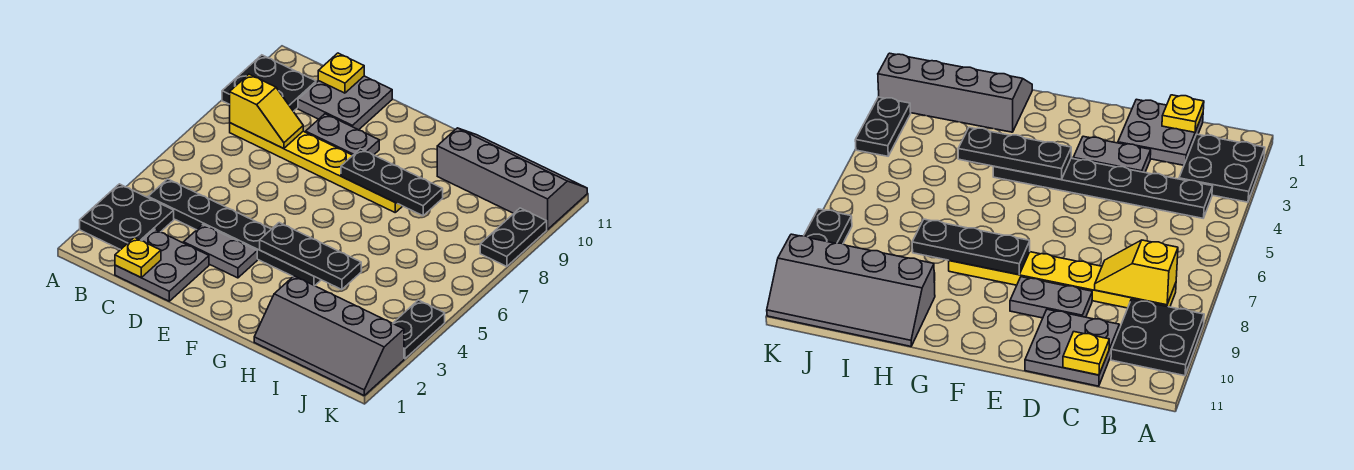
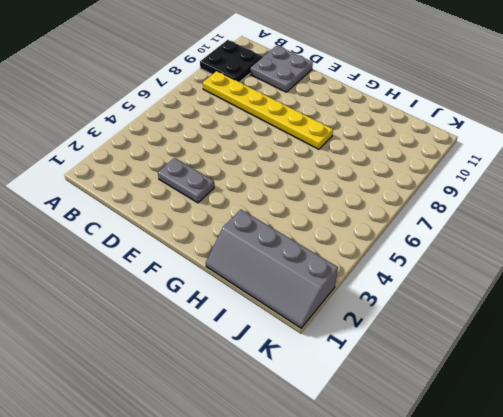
none -> black 2x2 plate [80,184,174,250]
none -> black 1x6 plate [148,179,321,286]
none -> grey 2x2 plate [115,229,209,301]

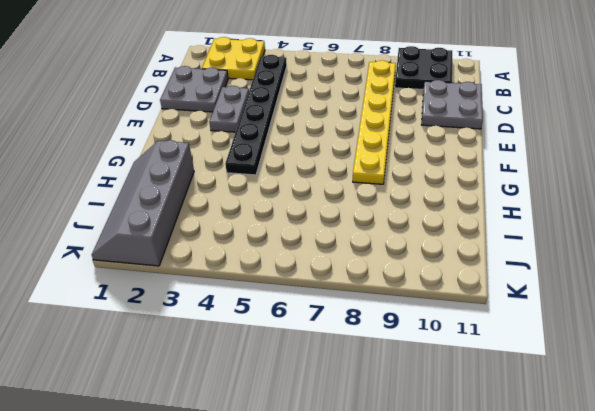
yellow 2x2 plate [202,37,265,80] -> black 2x2 plate [80,184,174,250]
none -> grey 1x2 plate [306,114,379,155]
none -> grey 2x4 slope [437,128,587,230]
none -> black 1x2 plate [393,300,445,359]

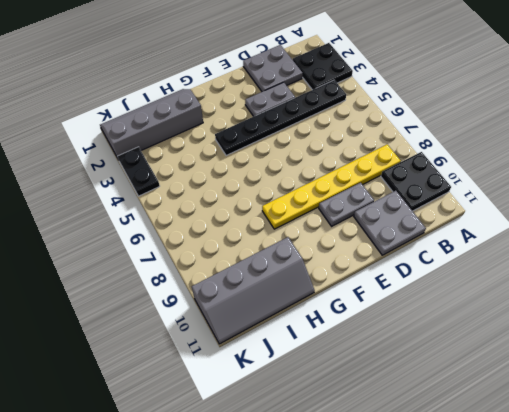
none -> black 1x2 plate [480,208,547,267]
none -> yellow 1x2 slope [230,74,303,149]
none -> yellow 1x1 plate [115,237,161,277]

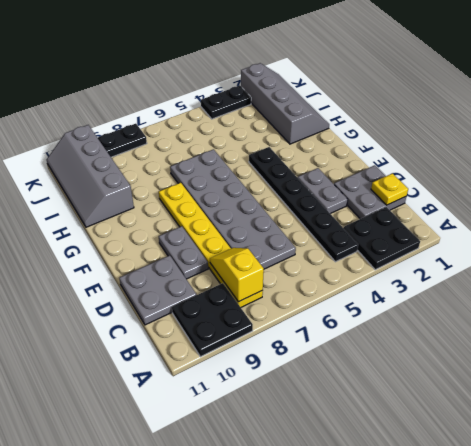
grey 2x6 plate [170,149,296,269] -> none
none -> yellow 1x1 plate [318,53,364,93]
none -> black 1x3 plate [260,223,361,290]
none -> black 1x3 plate [341,149,443,216]

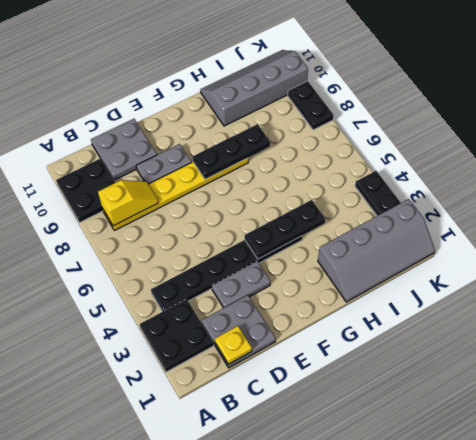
none -> yellow 1x1 plate [318,53,364,93]

